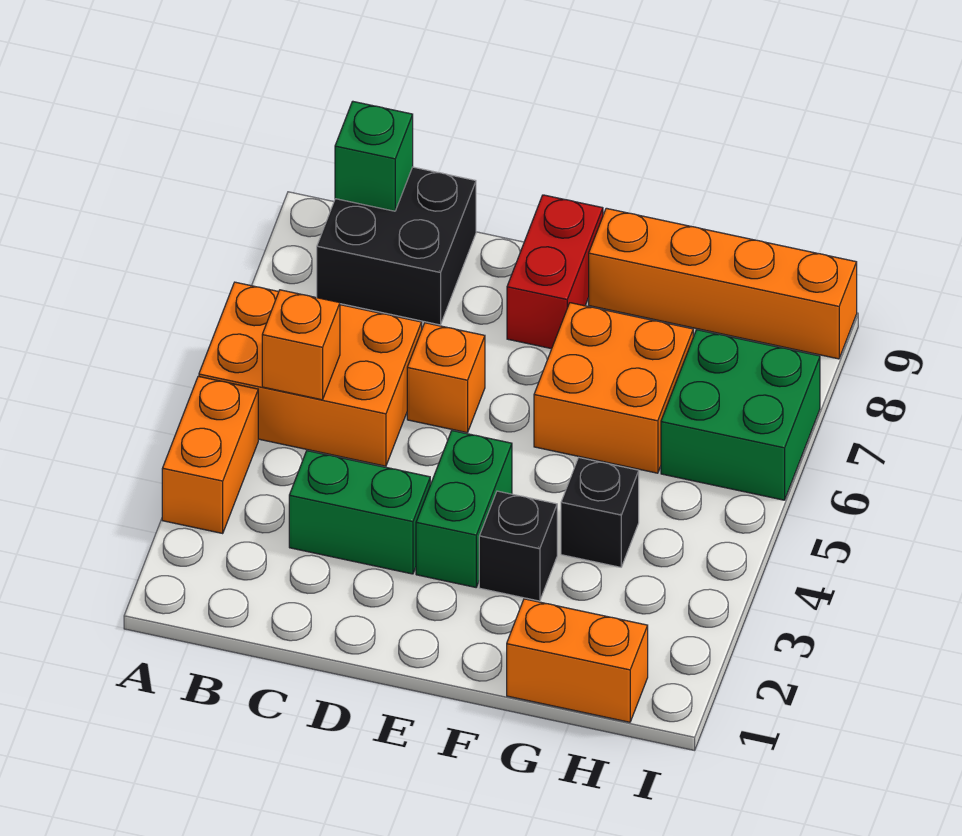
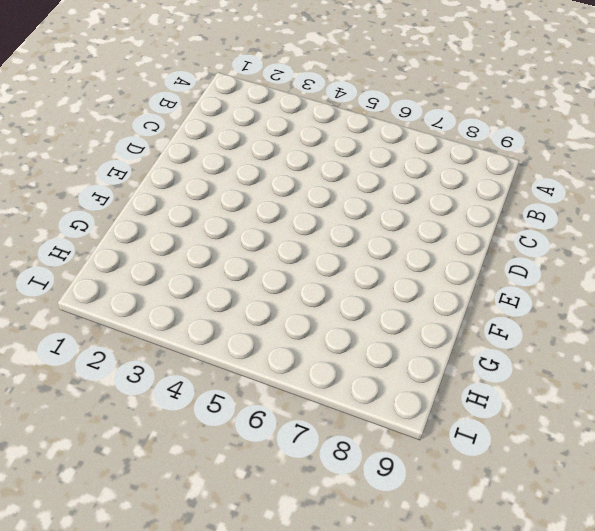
none -> orange 1x2 brick [162,376,258,533]
none -> orange 2x3 brick [199,282,422,466]
none -> black 2x2 brick [317,167,476,325]

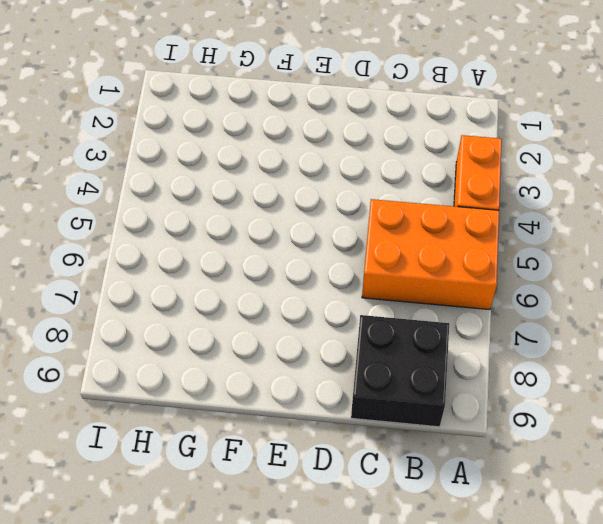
none -> green 1x2 brick [289,451,430,574]
none -> orange 1x1 brick [407,323,485,433]
none -> green 1x2 brick [416,431,512,587]

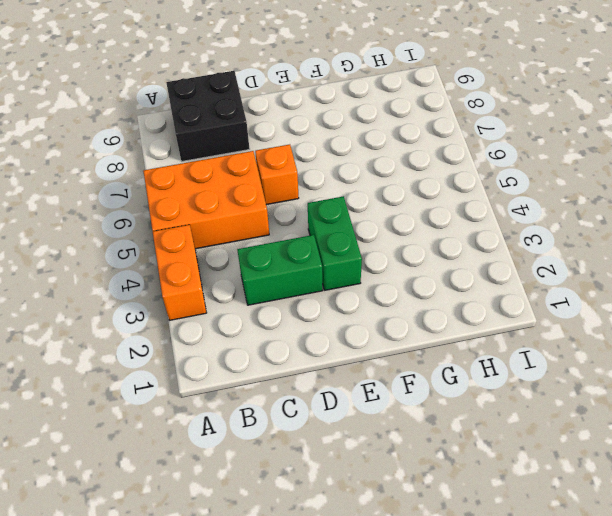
none -> red 1x2 brick [507,195,603,349]
none -> black 1x1 brick [479,491,557,601]
none -> orange 2x2 brick [534,303,693,473]

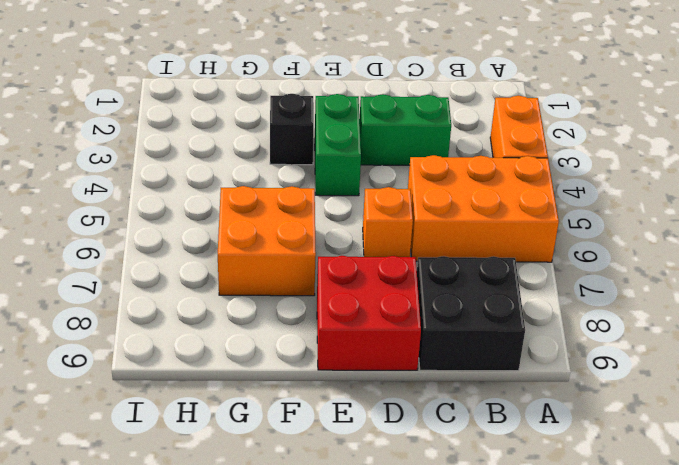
red 2x2 brick [317,256,421,370] -> red 1x2 brick [507,195,603,349]
none -> orange 1x4 brick [589,208,857,359]
none -> orange 1x2 brick [507,599,648,722]
none -> black 1x1 brick [561,458,639,567]

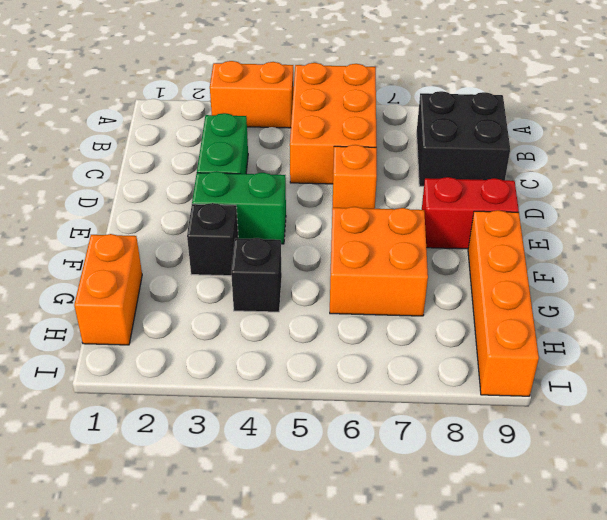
none -> green 2x2 brick [661,330,820,500]
none -> orange 1x1 brick [262,290,340,400]
none -> green 1x1 brick [335,101,413,211]

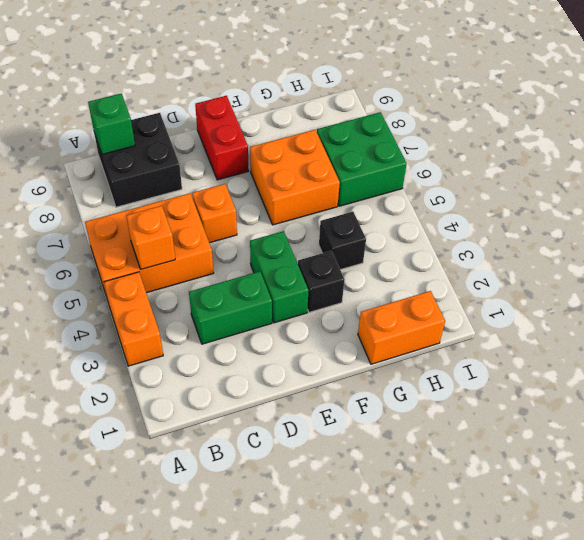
none -> orange 1x4 brick [589,208,857,359]

